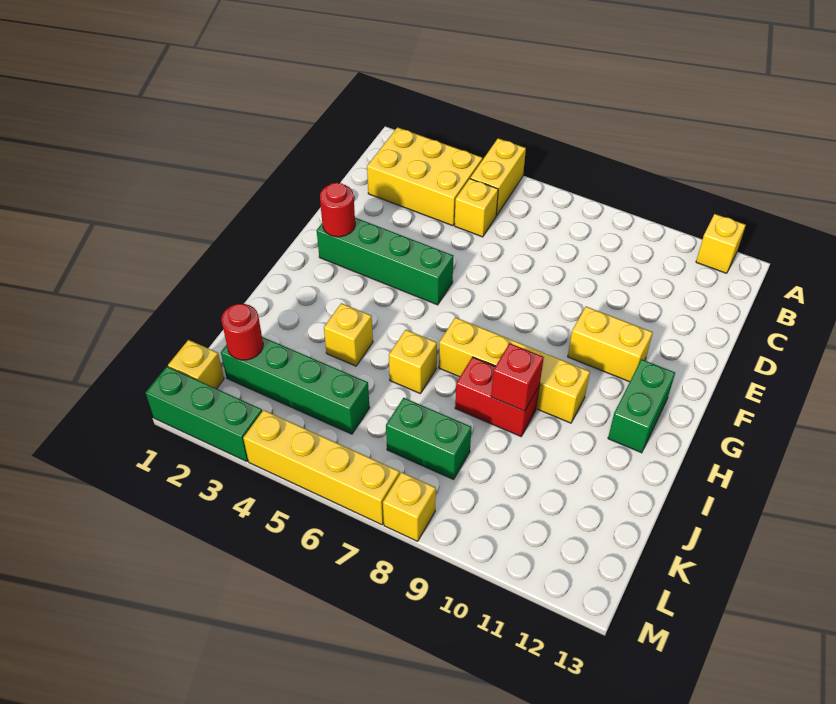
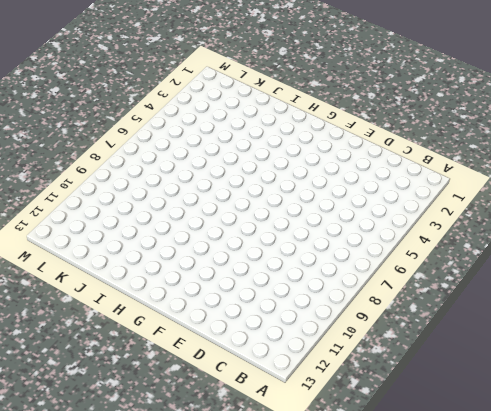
none -> yellow 1x2 brick [470,138,526,216]
none -> yellow 1x1 brick [696,214,746,273]
none -> yellow 2x3 brick [367,127,482,226]

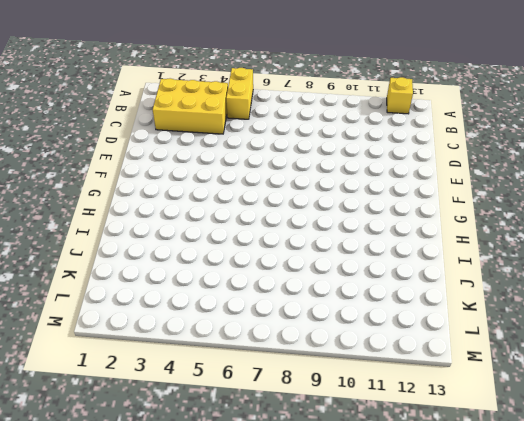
none -> yellow 1x1 brick [455,179,498,237]
none -> green 1x4 brick [317,218,453,305]
none -> yellow 1x2 brick [568,307,653,382]

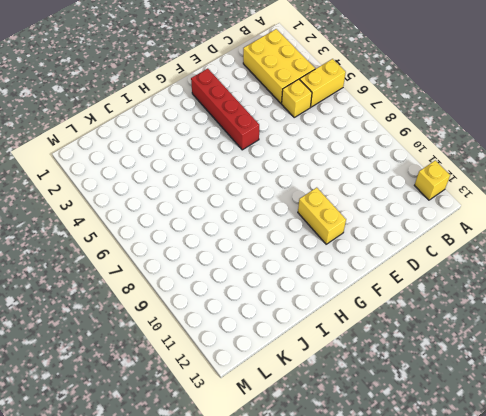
red 1x4 brick [191,69,259,150] -> green 1x4 brick [317,218,453,305]
none -> green 1x2 brick [608,359,675,453]
none -> yellow 1x4 brick [439,317,590,423]
none -> yellow 1x1 brick [324,303,373,366]

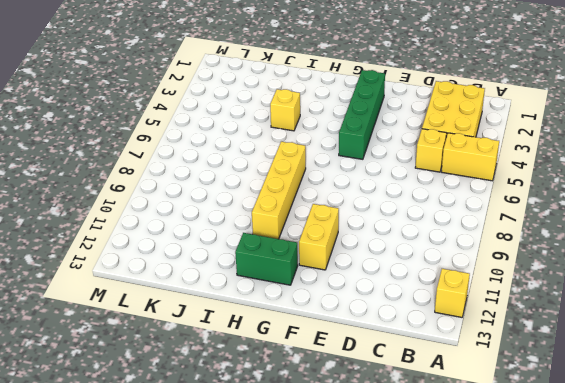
none -> yellow 1x1 brick [389,330,437,394]
none -> red 1x2 brick [455,357,540,436]
none -> green 1x4 brick [221,337,370,434]

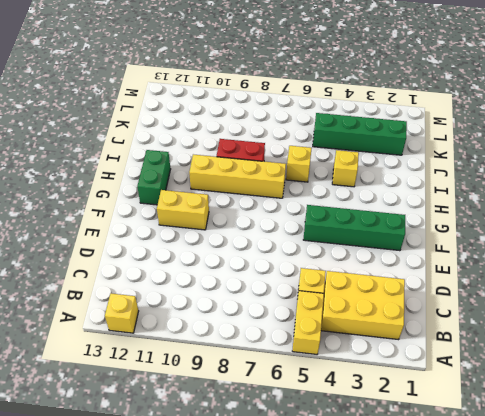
none -> green 1x2 brick [386,398,472,479]
none -> yellow 1x1 brick [168,340,224,389]
none -> green 1x3 brick [146,367,262,461]

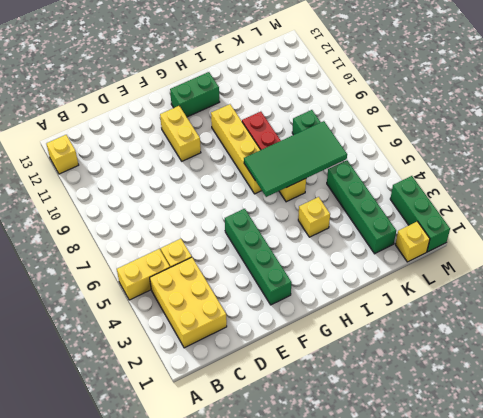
green 2x4 tile [244,121,347,197] -> none
none -> yellow 1x4 brick [243,410,400,525]
none -> yellow 1x1 brick [383,472,436,541]
none -> red 1x1 round brick [320,183,355,237]

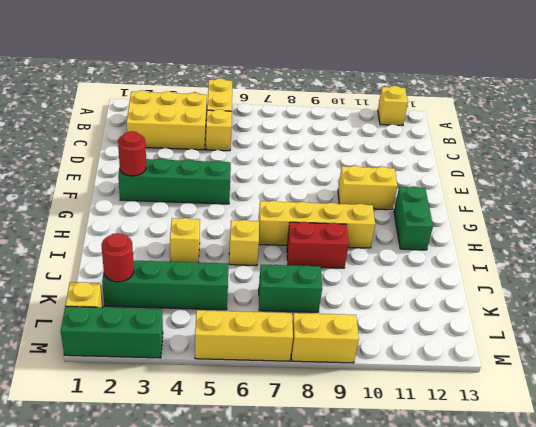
yellow 1x3 brick [195,310,293,361] -> yellow 1x4 brick [243,410,400,525]
yellow 1x2 brick [291,313,359,363] -> yellow 1x1 brick [383,472,436,541]
none -> red 1x1 brick [491,343,544,411]

